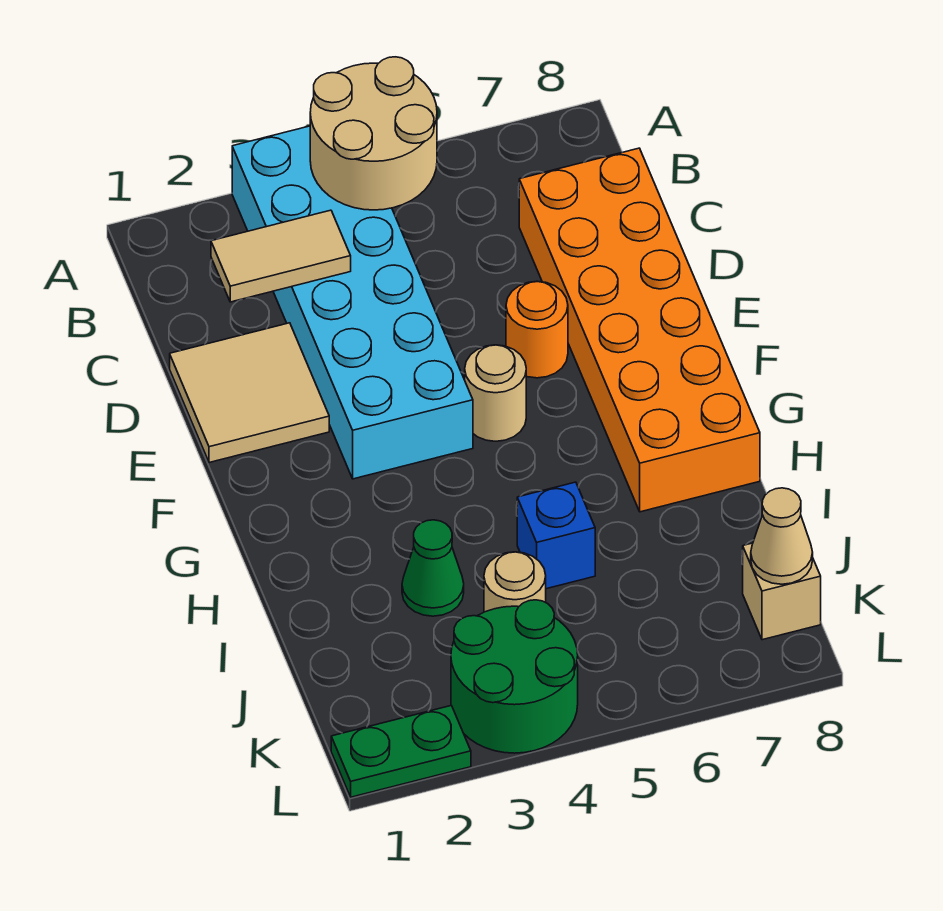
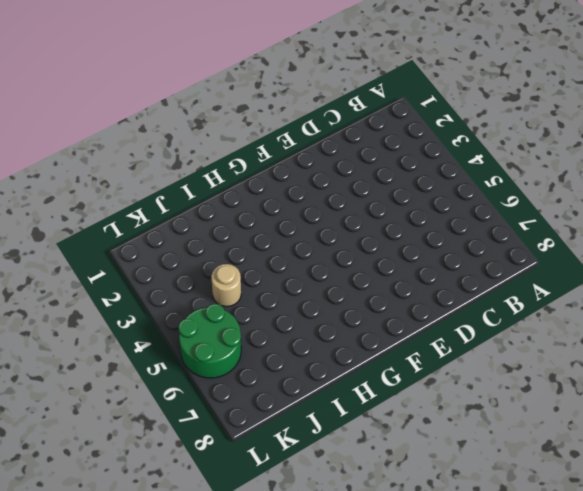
green 2x2 round brick [178,303,241,378] -> green 2x2 round brick moved to [451,600,578,753]
none -> cyan 2x6 brick [232,126,473,479]
none -> orange 2x6 brick [519,148,760,512]
none -> tan 2x2 tile [170,323,329,463]

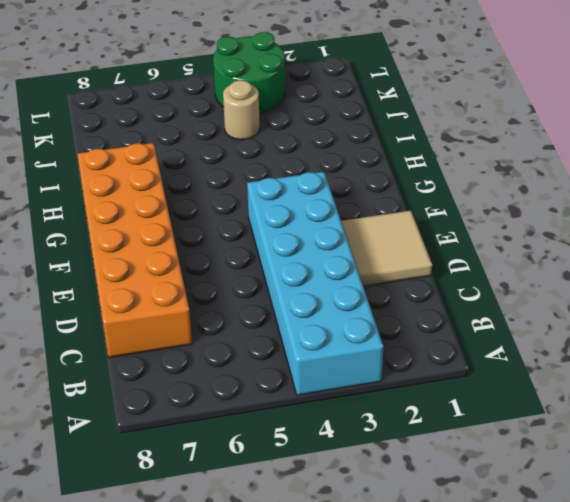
none -> orange 1x1 round brick [506,281,568,378]
none -> tan 1x1 round brick [465,345,526,441]
none -> green 1x1 cone [402,520,464,616]

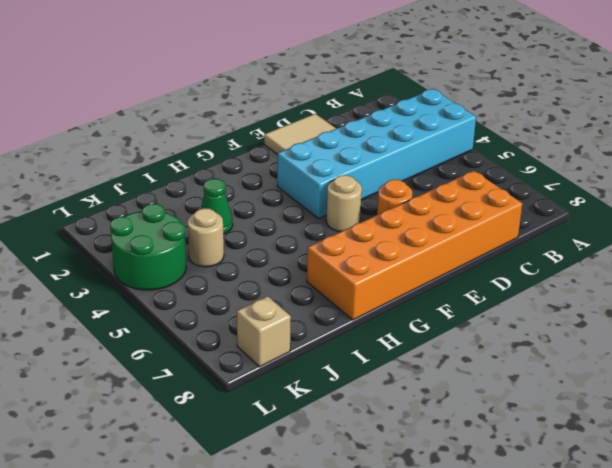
none -> blue 1x1 brick [517,482,595,589]
none -> green 1x2 plate [331,706,471,797]
none -> tan 2x2 round brick [310,57,437,210]

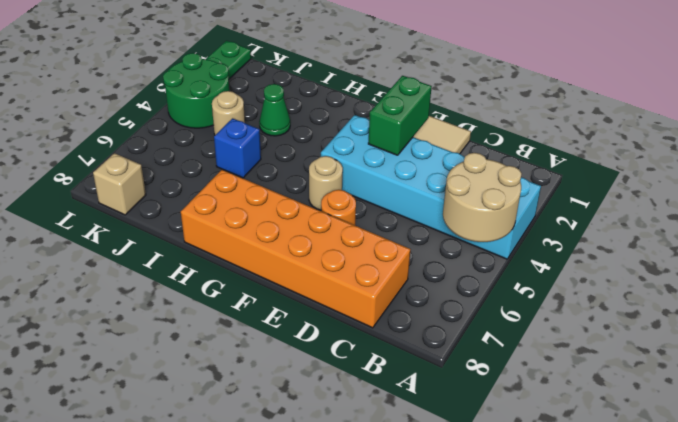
green 1x2 brick [368,76,432,155] -> none
none -> tan 1x2 tile [211,210,351,302]
none -> tan 1x1 cone [751,488,813,584]

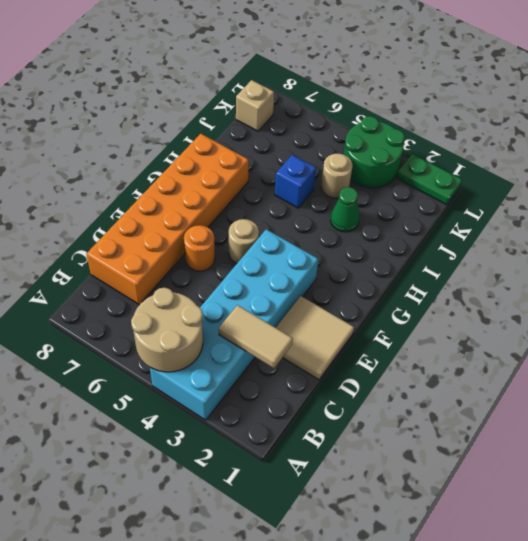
none -> tan 1x1 cone [751,488,813,584]

